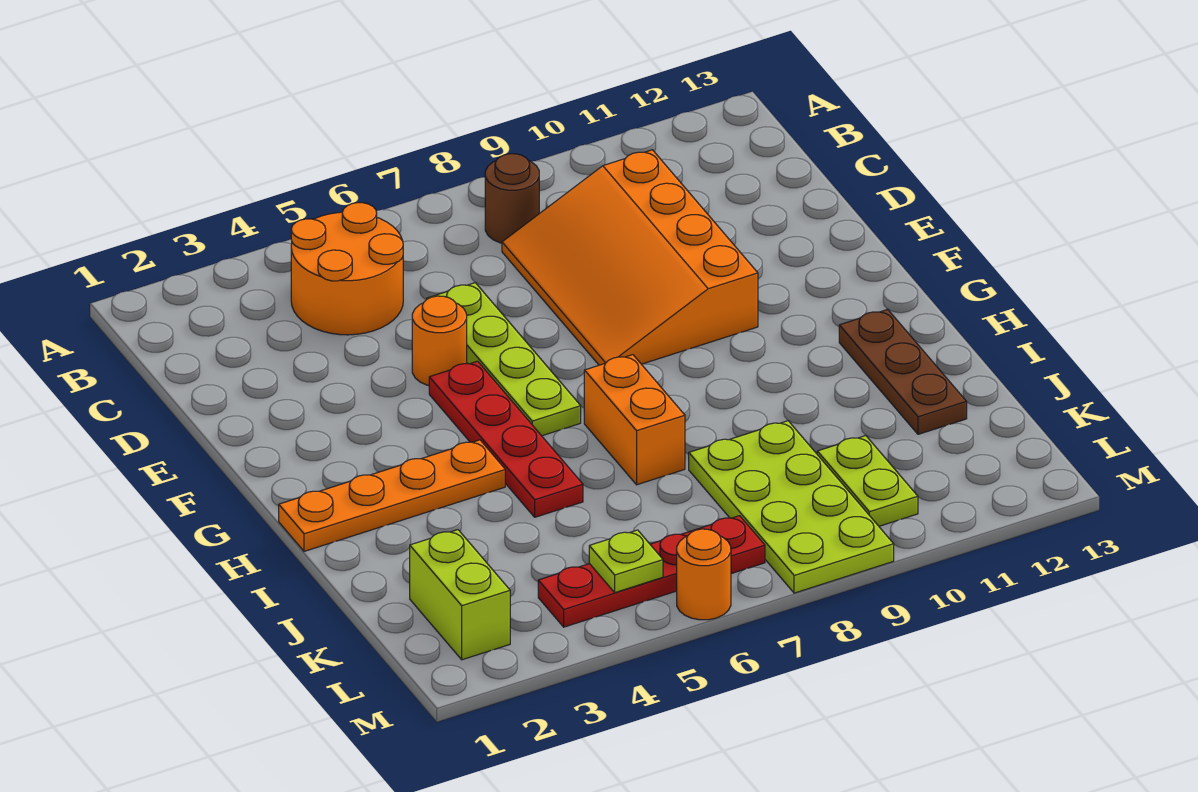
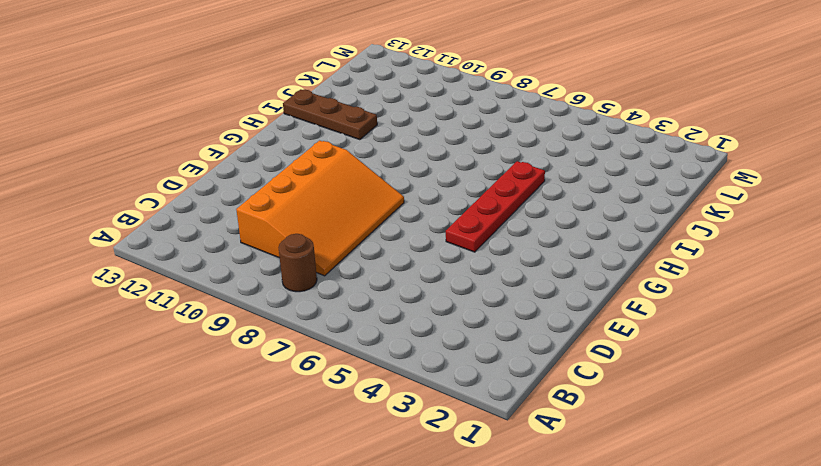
brown 1x3 plate [283,90,377,140] -> brown 1x3 plate turned to [839,309,967,434]
none -> orange 2x2 round brick [291,203,403,335]
none -> lime 1x4 plate [427,283,581,436]
none -> orange 1x1 round brick [412,296,467,386]

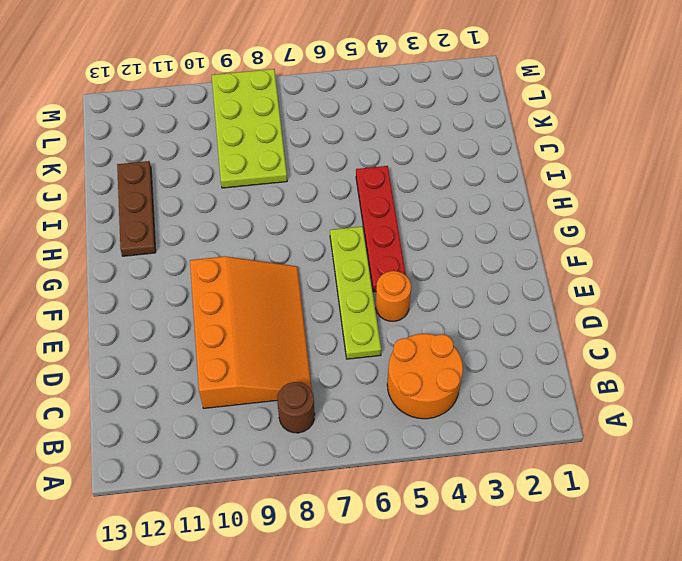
none -> orange 1x4 plate [279,440,505,551]
none -> orange 1x2 brick [584,355,685,485]
none -> lime 1x2 brick [410,530,510,660]

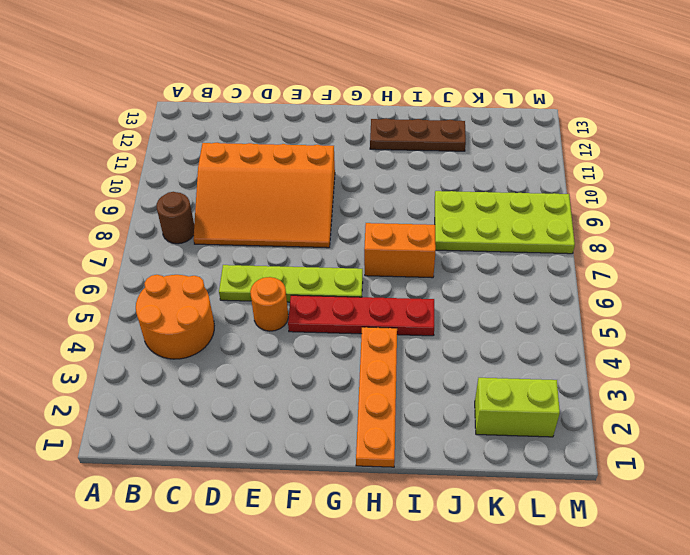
none -> lime 1x2 plate [817,436,918,526]
none -> red 1x4 plate [538,516,765,627]
none -> orange 1x1 round brick [677,529,731,620]

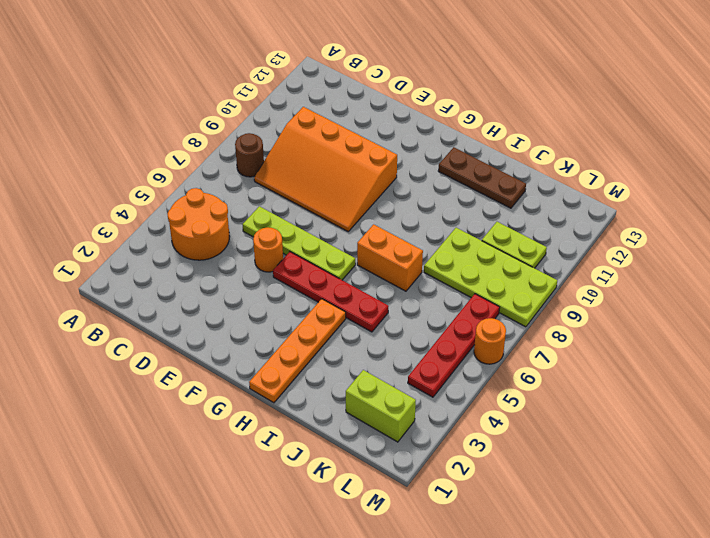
none -> lime 1x1 plate [589,530,663,593]

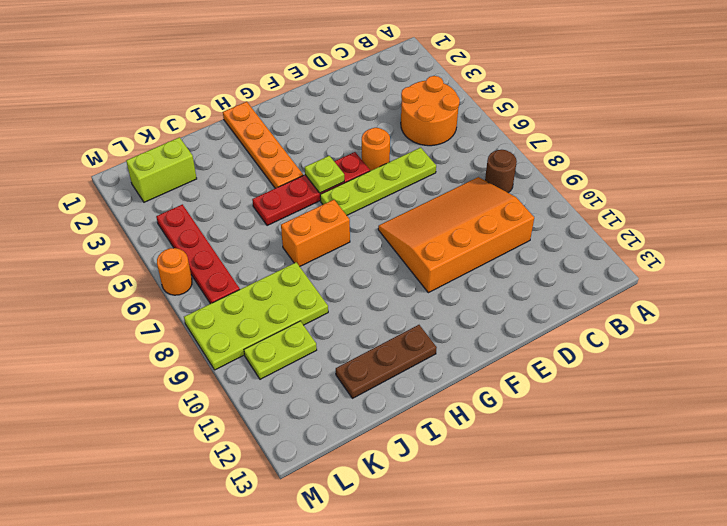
lime 1x1 plate [305,156,344,193] -> lime 1x1 plate moved to [589,530,663,593]

